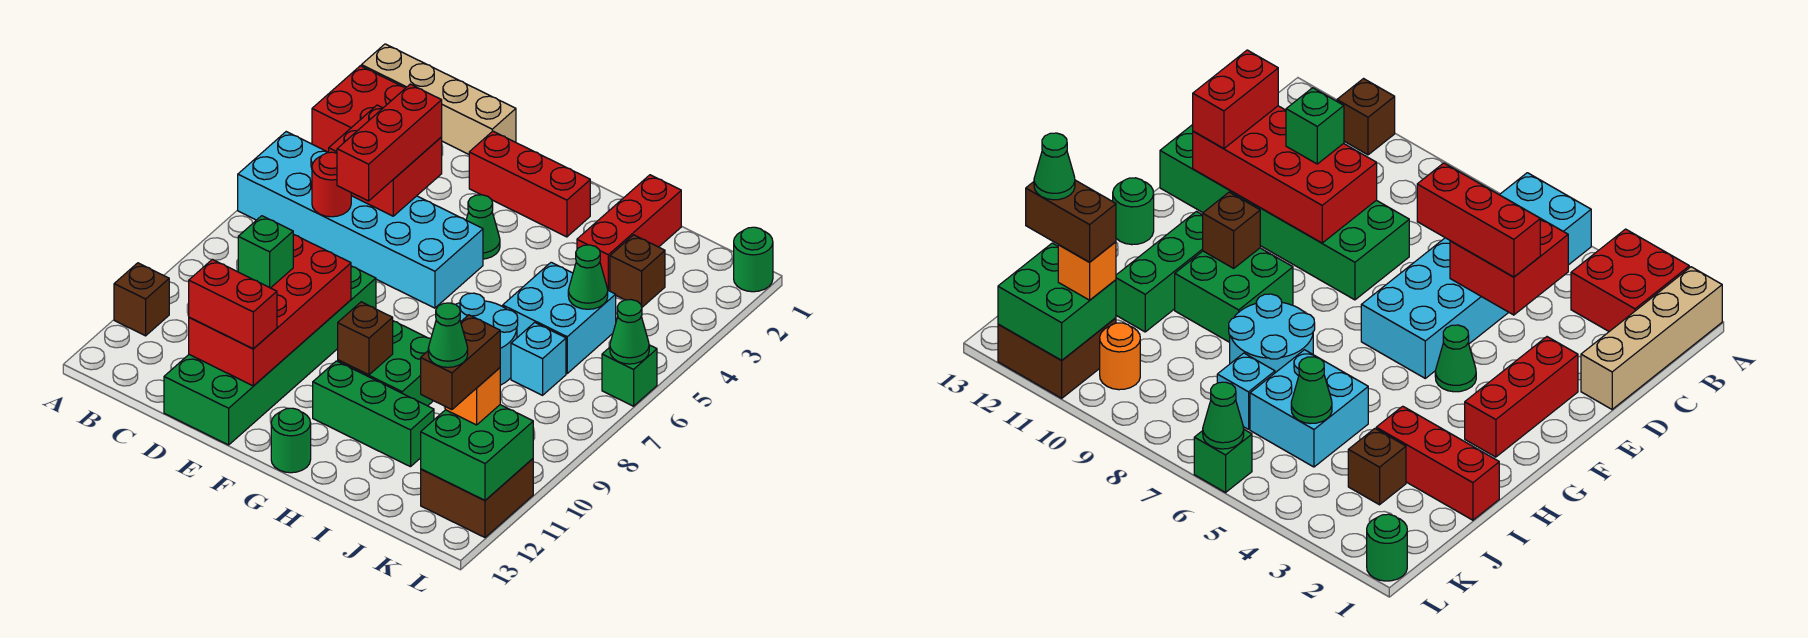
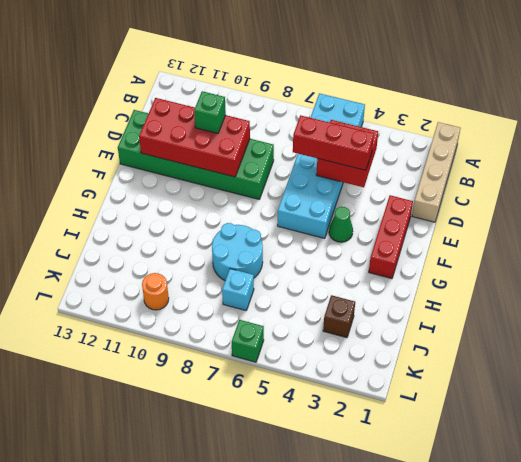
none -> red 2x2 brick [312,66,405,152]
none -> brown 1x1 brick [114,263,169,336]
none -> green 2x2 brick [338,321,433,406]
none -> green 1x3 brick [313,361,434,467]

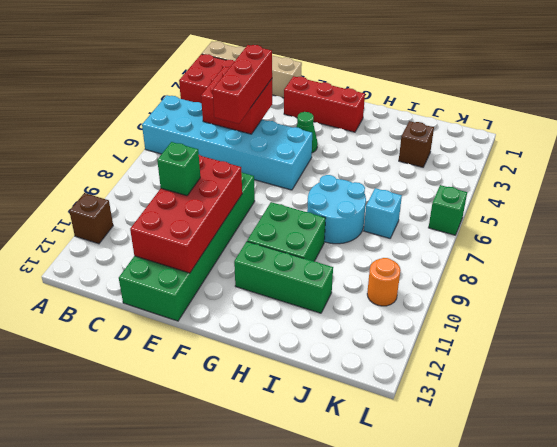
none -> green 1x1 round brick [271,408,311,473]
none -> red 1x3 brick [577,175,681,291]
none -> cyan 2x2 brick [503,262,616,373]
none -> brown 2x2 brick [421,459,533,537]

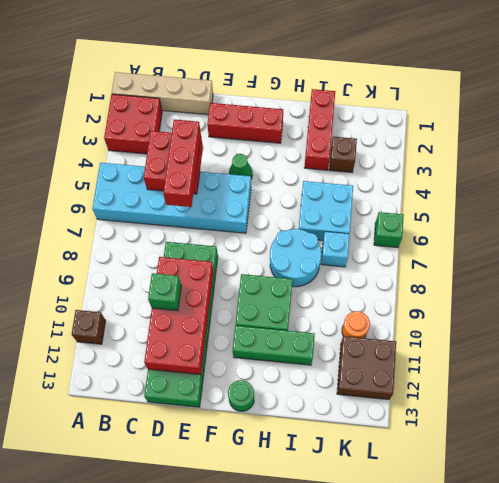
none -> green 1x1 round brick [734,227,773,292]
none -> red 1x1 round brick [312,152,351,217]
none -> brown 1x1 brick [338,302,393,375]
none -> green 1x1 cone [568,245,608,309]

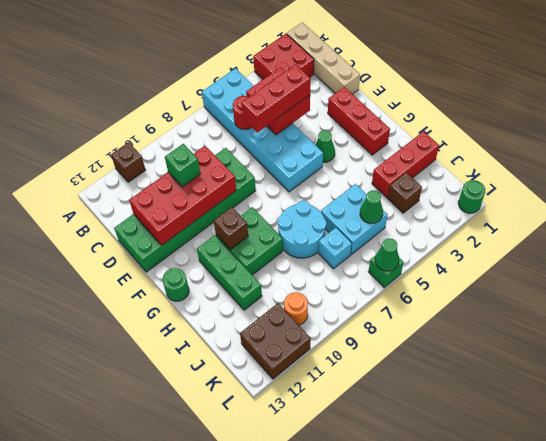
none -> green 2x2 brick [421,405,533,500]
none -> red 1x2 brick [189,259,277,349]
none -> orange 1x1 brick [445,368,500,425]
none -> brown 1x2 brick [421,315,500,410]

